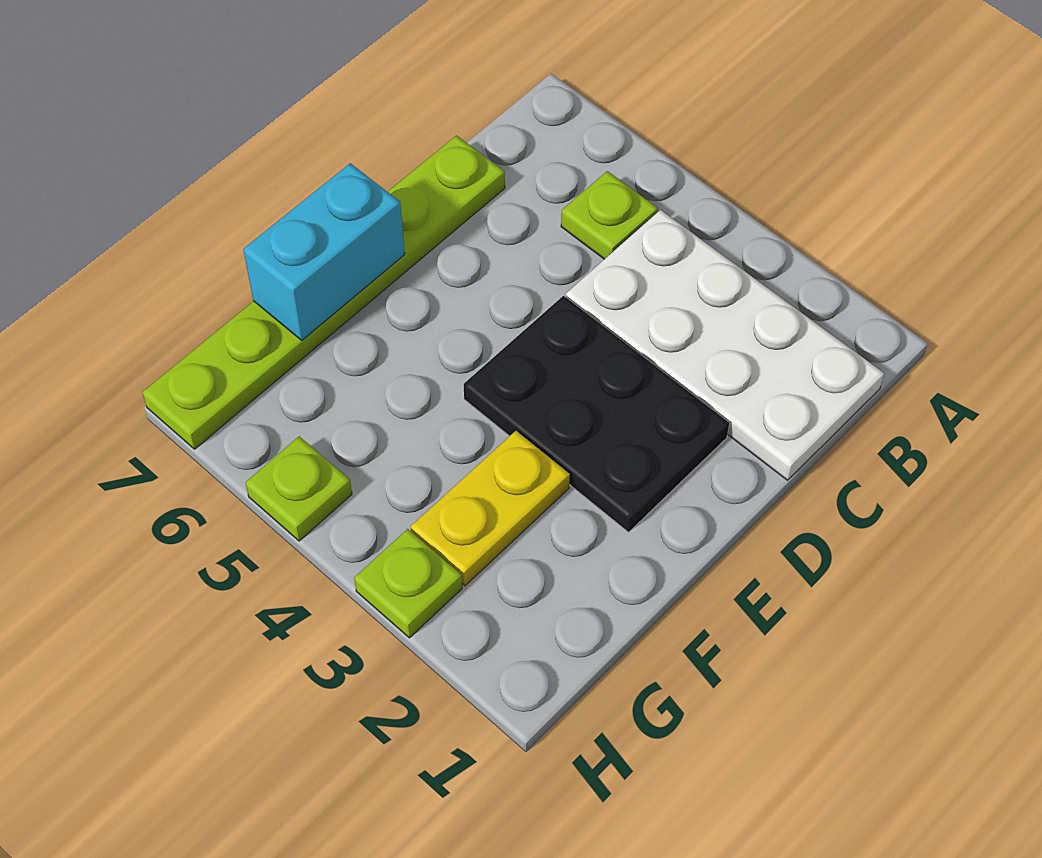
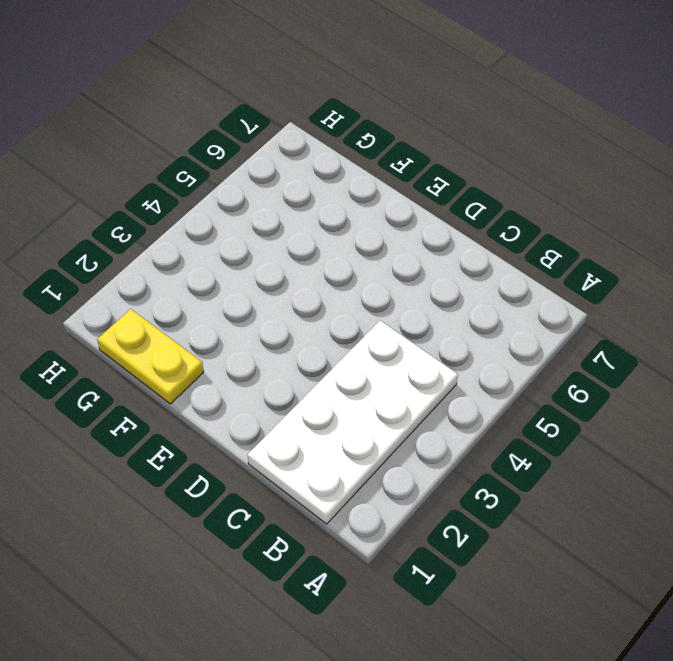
yellow 1x2 plate [97,309,204,404] -> yellow 1x2 plate moved to [411,431,570,586]
none -> lime 1x1 plate [561,171,658,259]
none -> lime 1x6 plate [142,135,505,449]

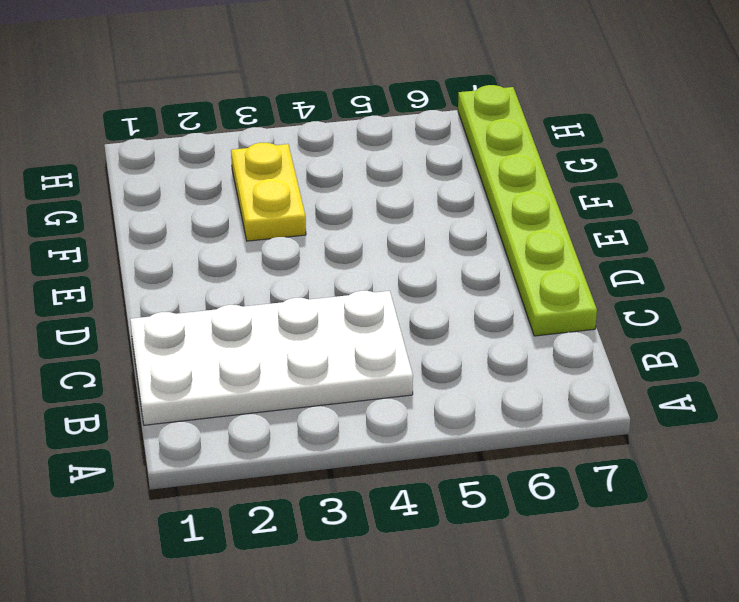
none -> lime 1x1 plate [561,171,658,259]
none -> black 2x3 plate [464,296,729,532]

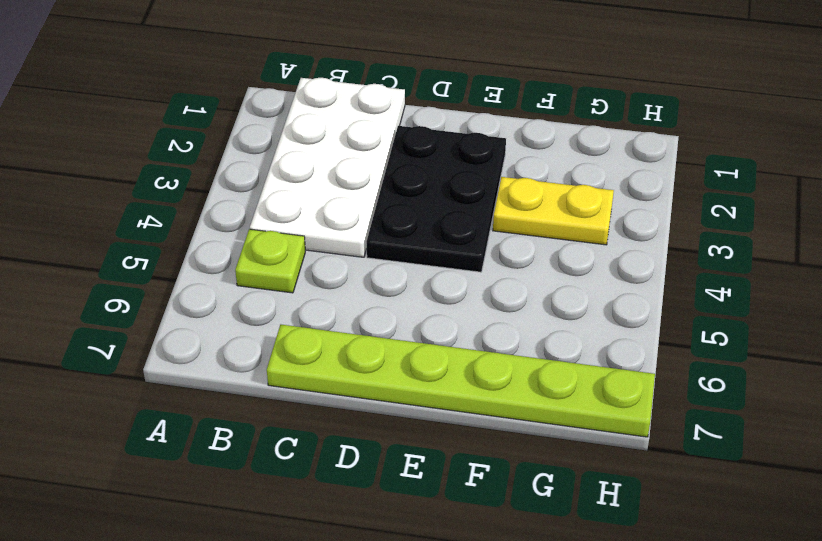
none -> lime 1x1 plate [354,529,462,638]
none -> lime 1x1 plate [245,436,352,541]

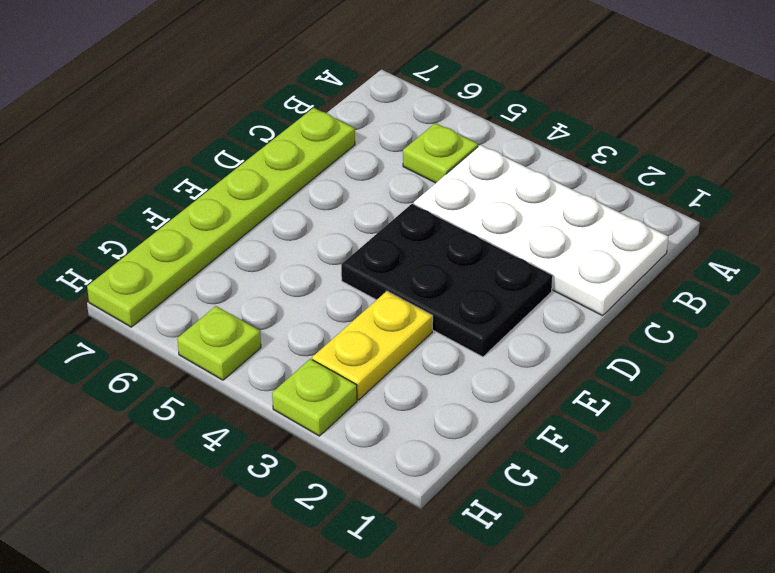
none -> cyan 1x2 brick [243,163,405,340]

